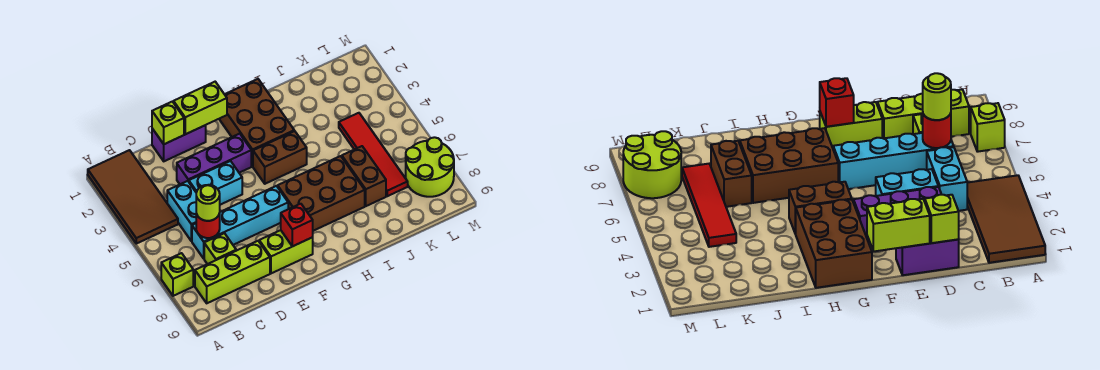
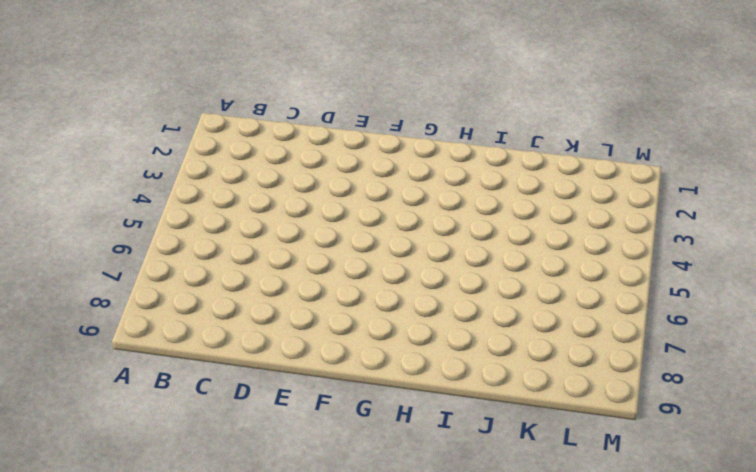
none -> brown 2x4 tile [88,150,178,244]
none -> lime 1x1 brick [161,253,193,296]
none -> lime 1x3 brick [195,241,270,303]

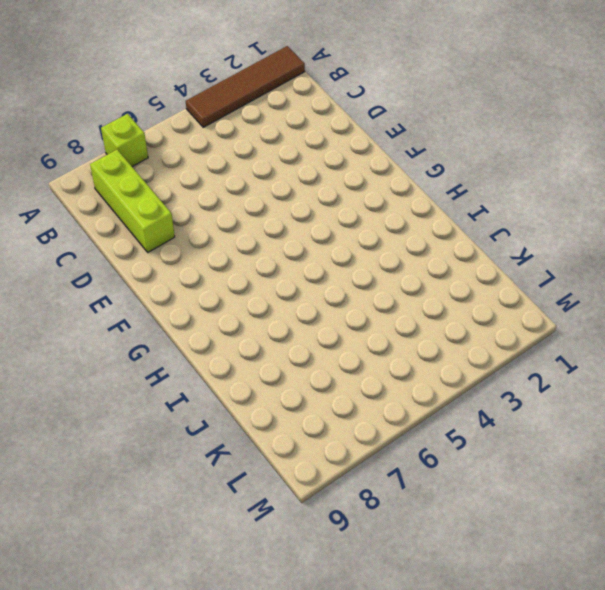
brown 1x4 tile [186,46,305,127] -> brown 2x4 tile [88,150,178,244]
none -> cyan 1x2 brick [167,181,196,241]
none -> cyan 1x4 brick [192,186,288,258]
none -> lime 1x1 brick [204,233,236,264]

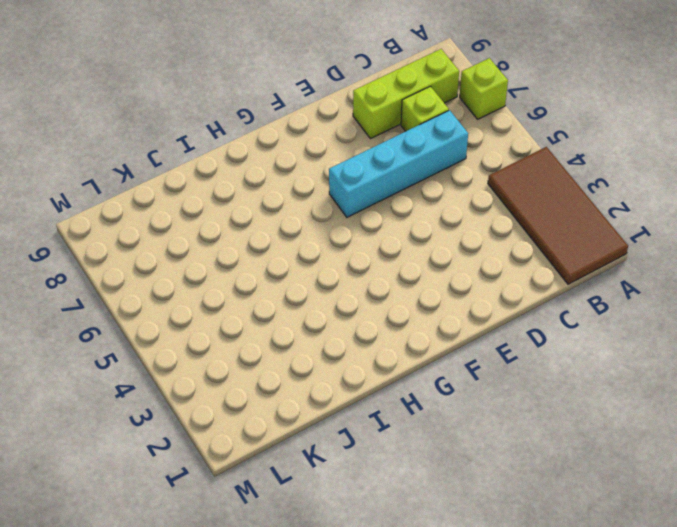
none -> cyan 1x2 brick [167,181,196,241]
none -> purple 1x2 brick [152,125,206,161]
none -> purple 1x3 brick [177,134,251,184]

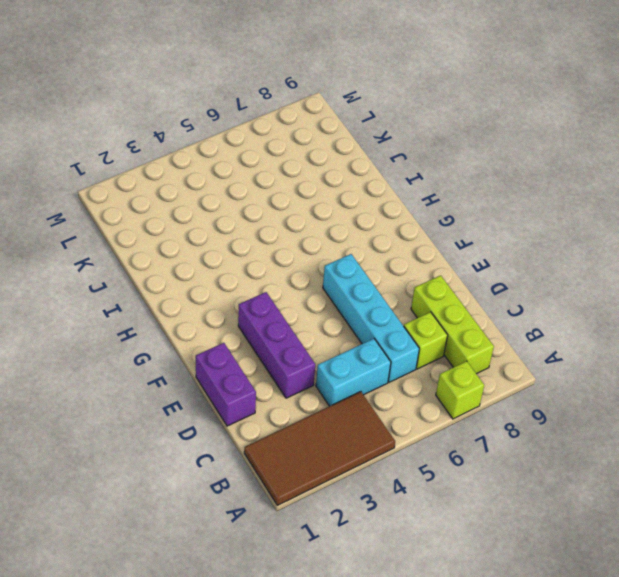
none -> cyan 1x2 brick [189,161,242,205]
none -> lime 1x2 brick [259,230,313,273]
none -> brown 2x3 brick [219,79,294,166]

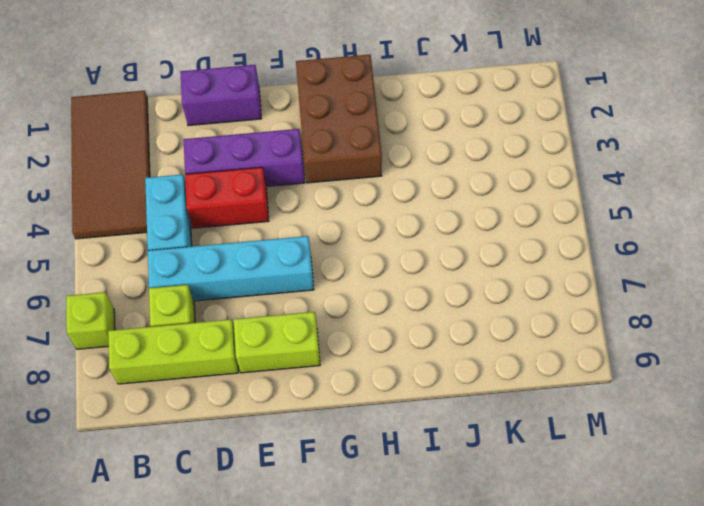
red 1x2 brick [185,167,269,228] -> cyan 1x2 brick [189,161,242,205]
none -> brown 1x2 brick [253,131,307,184]
none -> brown 2x3 brick [278,156,365,231]
none -> brown 1x2 brick [342,146,386,206]

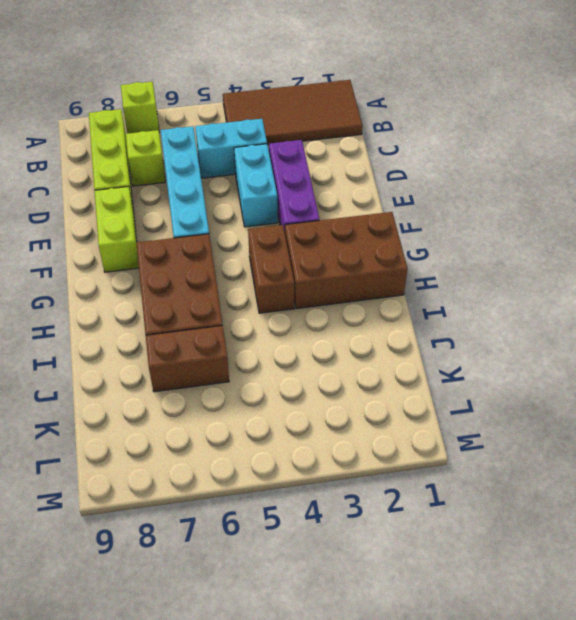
none -> purple 1x2 brick [152,125,206,161]
none -> red 1x4 tile [339,113,408,196]
none -> lime 2x2 round brick [406,137,454,197]

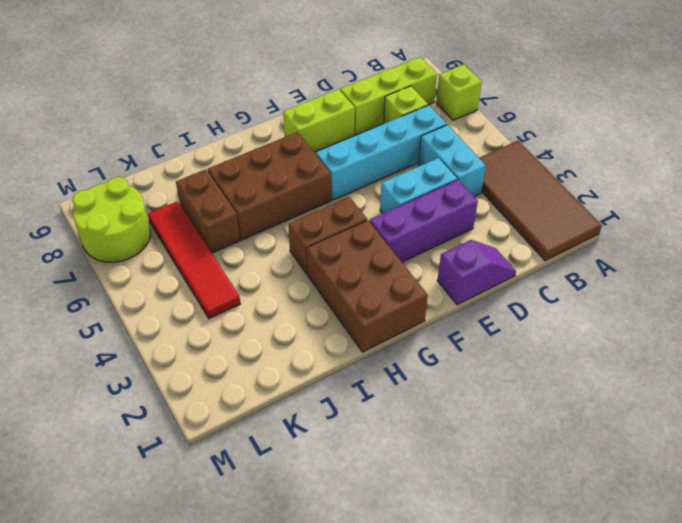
purple 1x2 slope [437,240,516,305] -> purple 1x2 brick [152,125,206,161]
none -> red 1x1 round brick [196,213,220,238]
none -> lime 1x1 brick [152,102,184,144]
none -> lime 1x2 brick [174,82,227,134]

